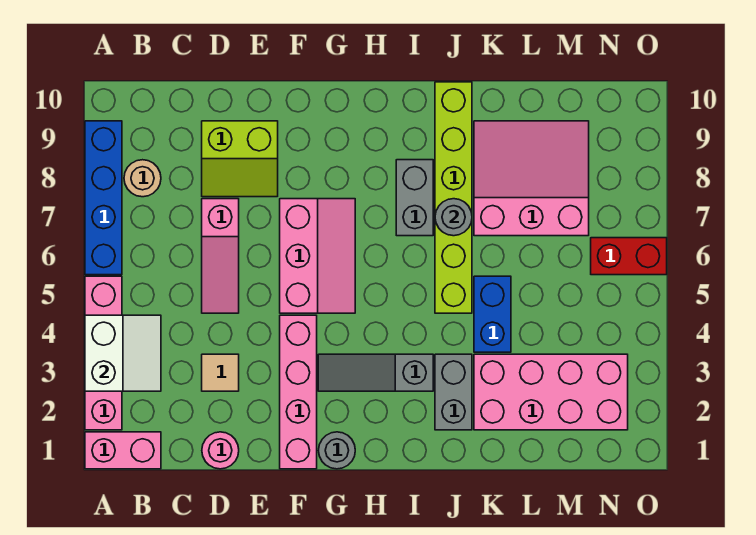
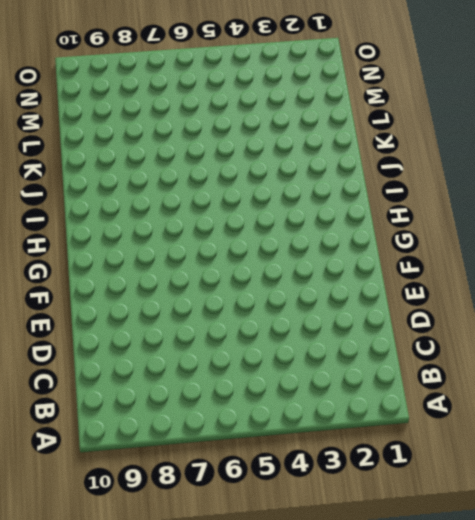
none -> pink 1x2 brick [85,432,161,469]
none -> pink 1x4 brick [85,276,122,430]
none -> blue 1x4 brick [85,121,122,275]

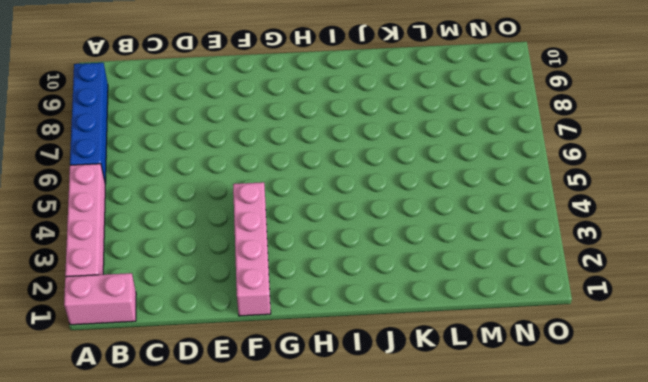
none -> tan 1x1 round brick [124,160,161,197]
none -> pink 1x1 round brick [202,432,239,469]
none -> tan 1x1 tile [202,354,239,391]

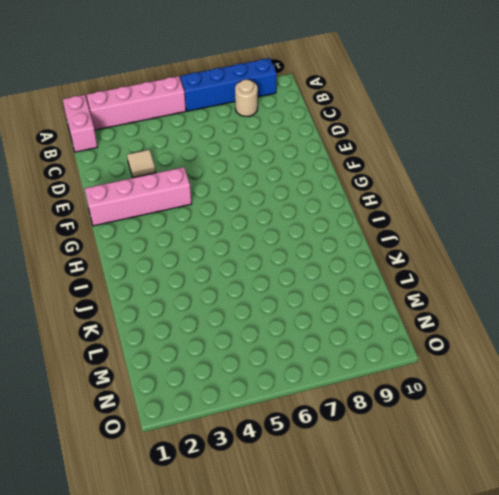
none -> pink 1x1 round brick [202,432,239,469]
none -> pink 1x3 slope [202,199,239,313]
none -> lime 2x2 slope [202,121,278,197]

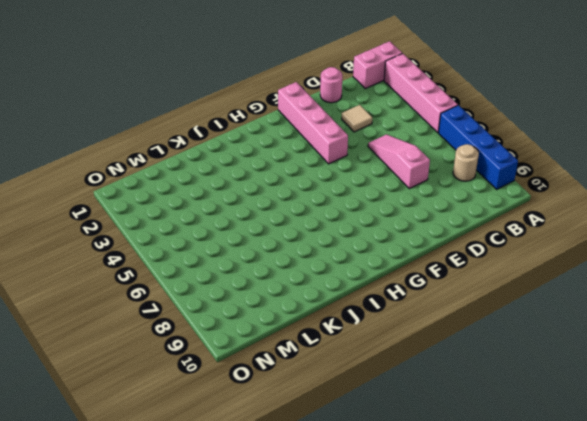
none -> lime 2x2 slope [202,121,278,197]
none -> pink 2x3 slope [280,199,355,313]
none -> grey 1x1 round brick [319,432,355,469]

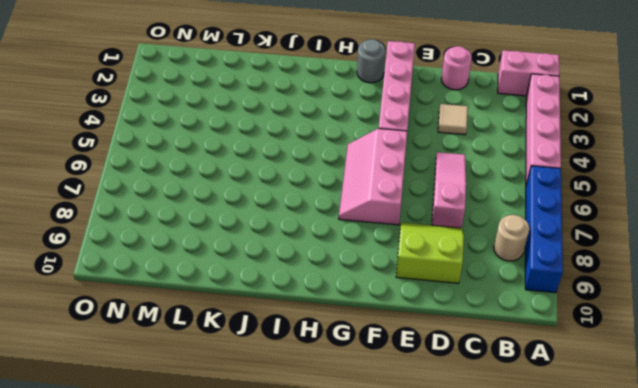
none -> grey 1x3 slope [318,354,433,391]
none -> grey 1x2 brick [396,160,433,236]
none -> grey 1x2 brick [435,354,472,430]

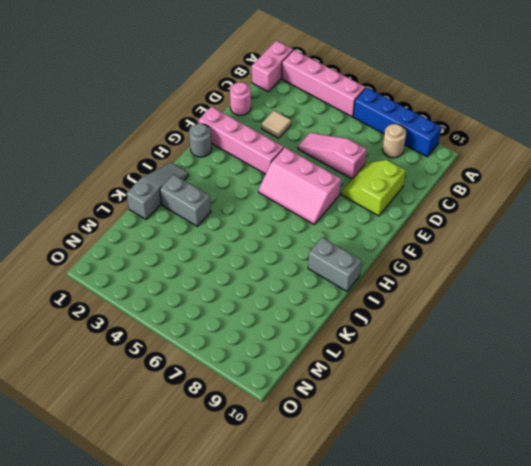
grey 1x3 slope [127,163,189,220] -> grey 1x3 slope moved to [318,354,433,391]
grey 1x2 brick [308,237,362,291] -> grey 1x2 brick moved to [396,160,433,236]
none -> lime 1x6 brick [435,82,472,313]
none -> pink 2x4 brick [474,354,628,430]
none -> blue 1x2 brick [474,276,511,352]

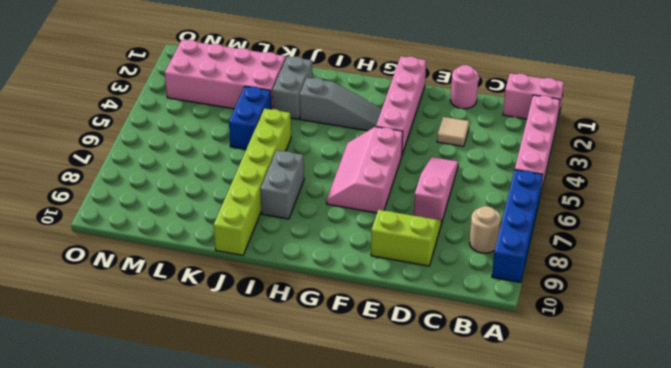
none -> grey 1x1 round brick [319,432,355,469]
none -> pink 3x3 slope [474,121,589,236]
none -> red 1x2 brick [591,238,667,275]

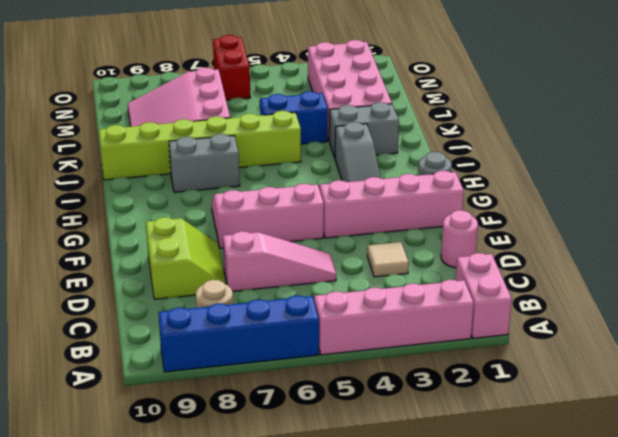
none -> white 2x2 slope [85,315,161,391]
none -> grey 1x1 round brick [435,199,472,236]

